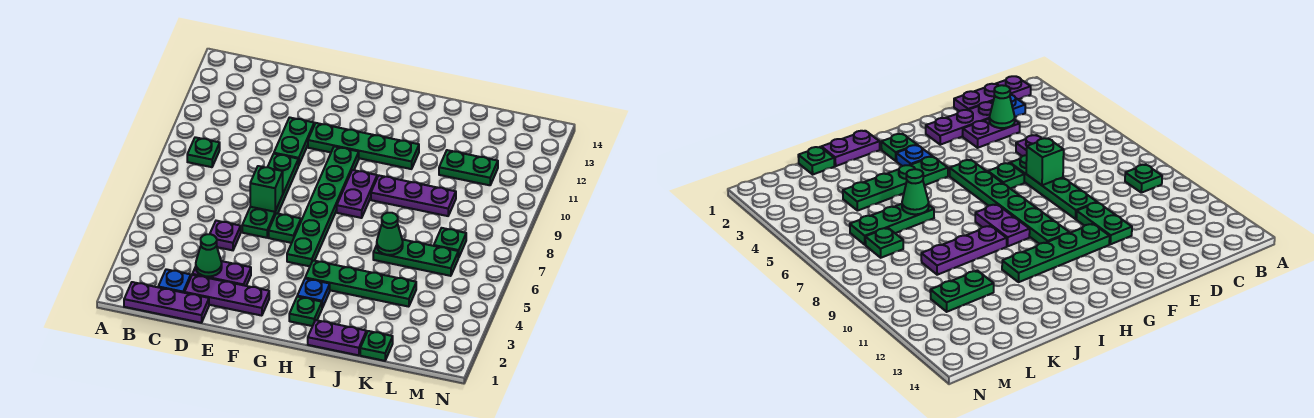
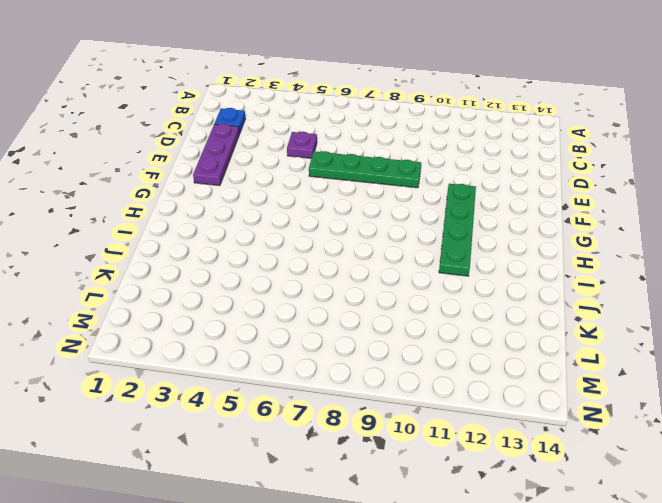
none -> purple 1x3 plate [124,282,209,323]
none -> green 1x1 plate [187,137,220,167]
none -> purple 1x2 plate [192,261,251,286]

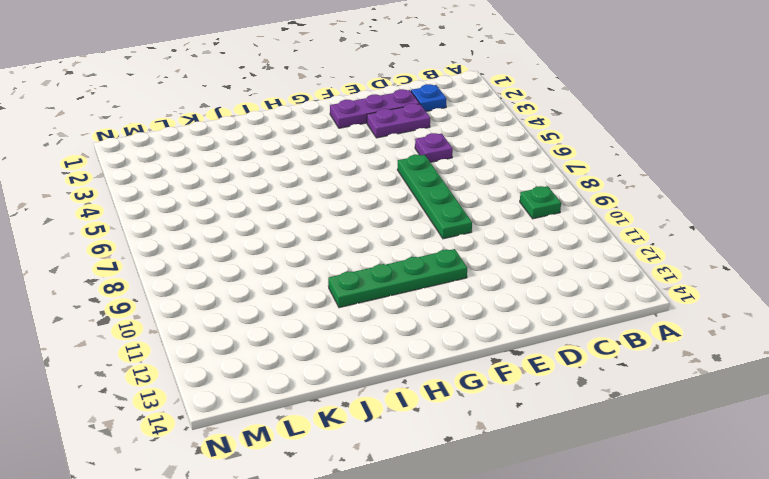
none -> purple 1x3 plate [124,282,209,323]
none -> green 1x2 plate [274,117,314,165]
none -> green 1x1 plate [269,213,301,243]

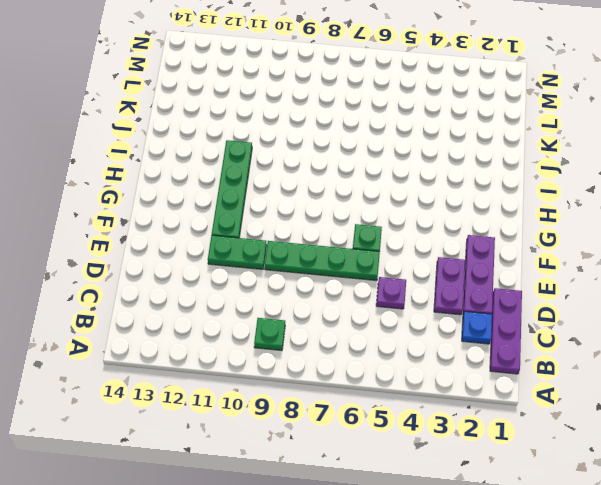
none -> green 1x6 plate [287,146,359,266]
none -> green 1x1 plate [289,297,322,326]
none -> blue 1x1 plate [297,279,330,308]

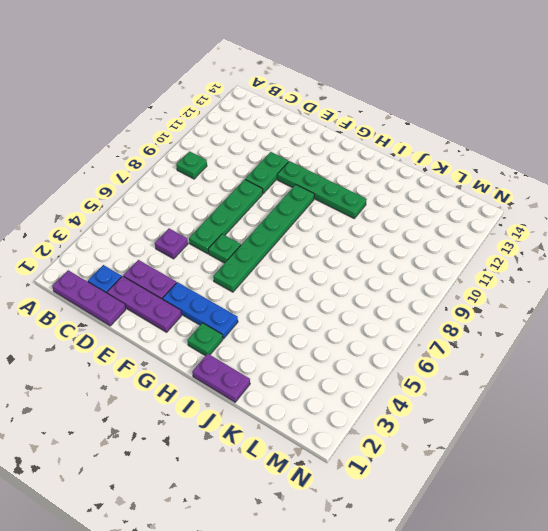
blue 1x3 plate [163,282,238,339] -> blue 1x1 plate [297,279,330,308]
none -> green 1x4 plate [305,260,416,307]
none -> purple 1x2 plate [337,170,377,218]
none -> purple 1x3 plate [371,176,456,216]

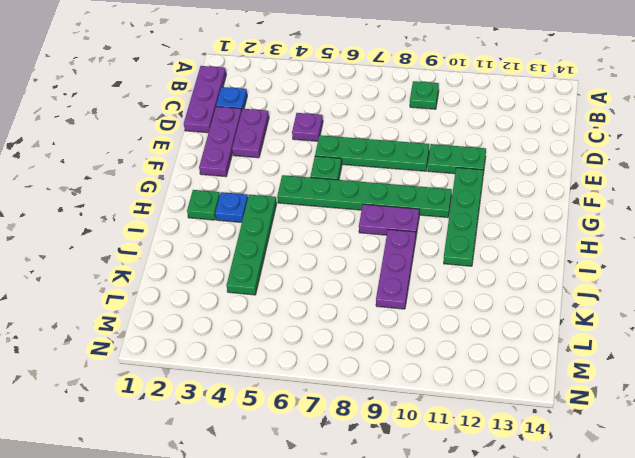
none -> purple 1x2 plate [308,320,367,355]
none -> green 1x3 plate [373,239,459,276]
none -> green 1x1 plate [360,331,393,361]

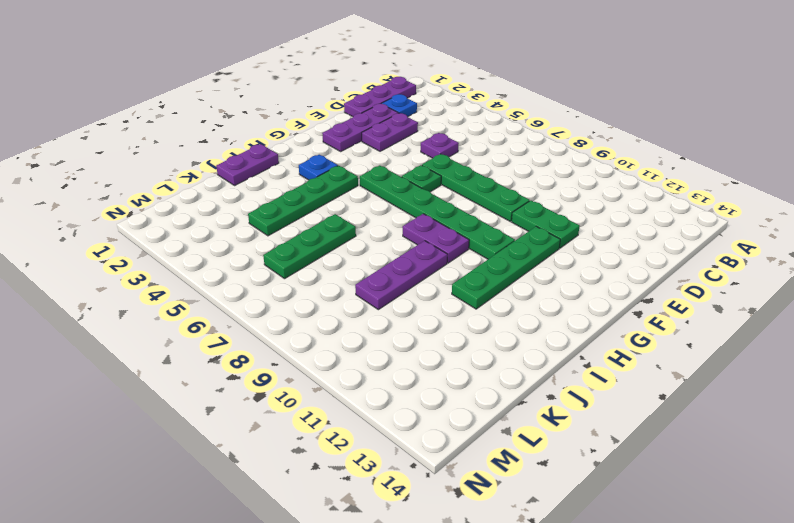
none -> green 1x1 plate [187,137,220,167]
none -> green 1x1 plate [289,297,322,326]
none -> green 1x1 plate [360,331,393,361]

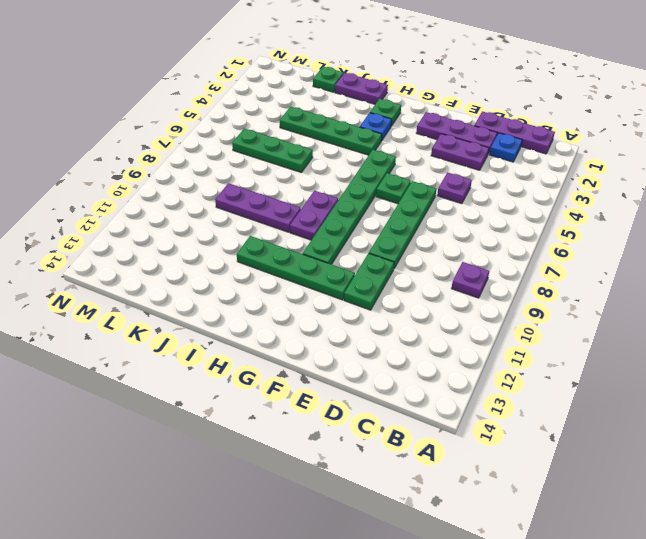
purple 1x1 plate [451,262,489,298] -> green 1x1 plate [187,137,220,167]
none -> green 1x2 plate [439,150,498,185]
none -> green 1x1 plate [434,228,466,257]
none -> green 1x1 cone [196,234,222,277]

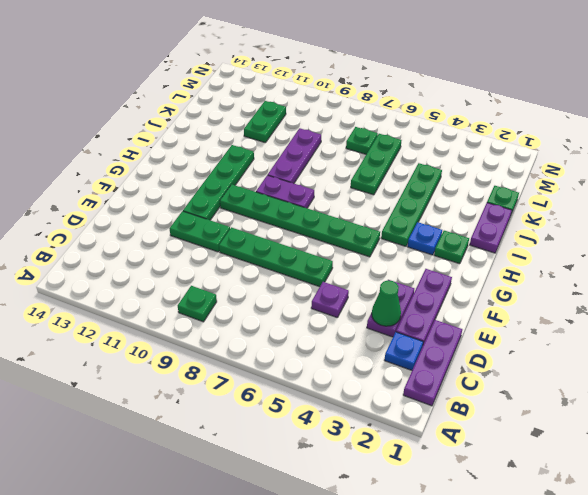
none -> green 1x1 plate [269,213,301,243]
none -> green 1x1 brick [250,166,283,212]
none -> green 1x1 cone [377,213,403,255]

